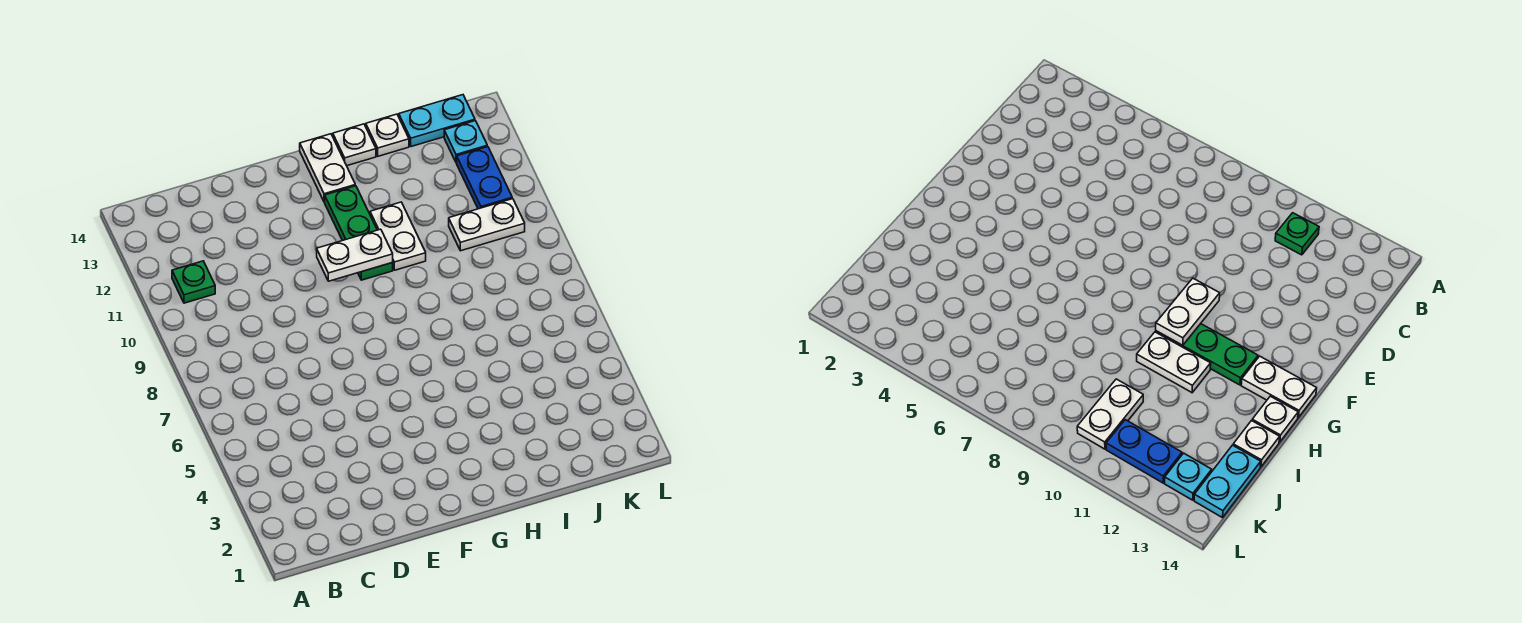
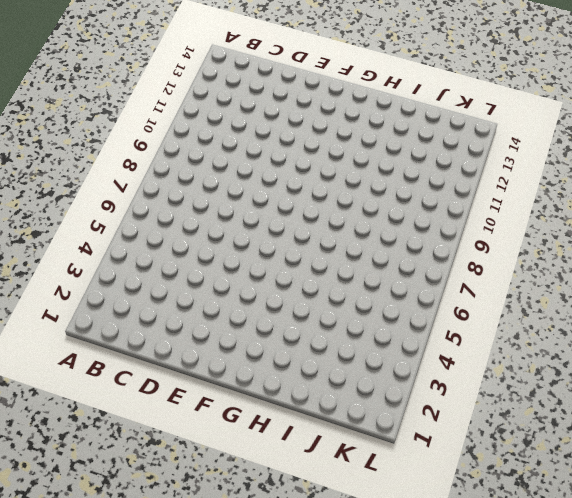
none -> green 1x1 plate [172,261,215,303]
none -> green 1x3 plate [325,186,393,280]

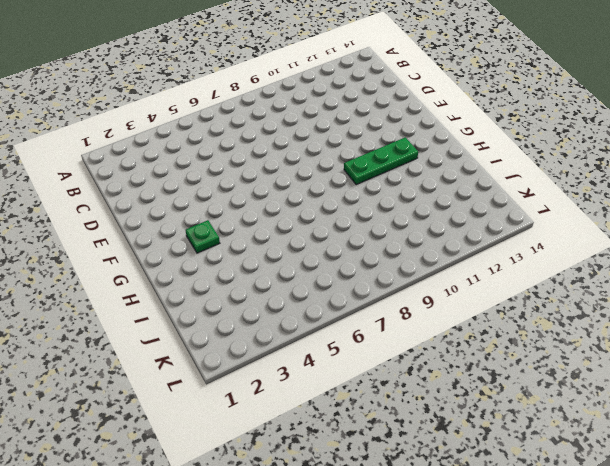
green 1x1 plate [186,220,220,253] -> green 1x1 plate moved to [172,261,215,303]
none -> white 1x2 plate [300,134,355,202]
none -> white 1x2 plate [370,202,426,270]

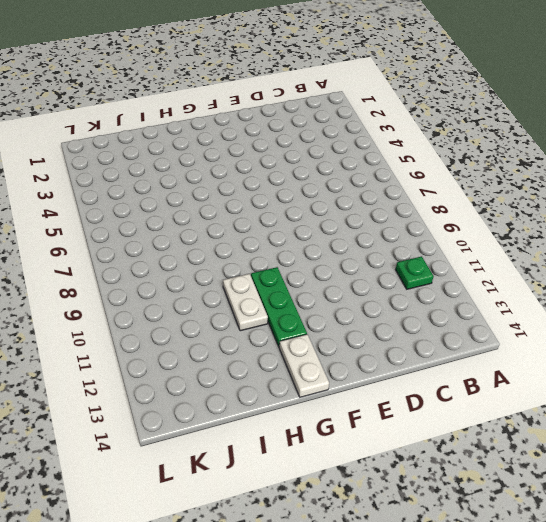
none -> white 1x1 plate [333,124,376,166]
none -> white 1x1 plate [366,114,409,156]

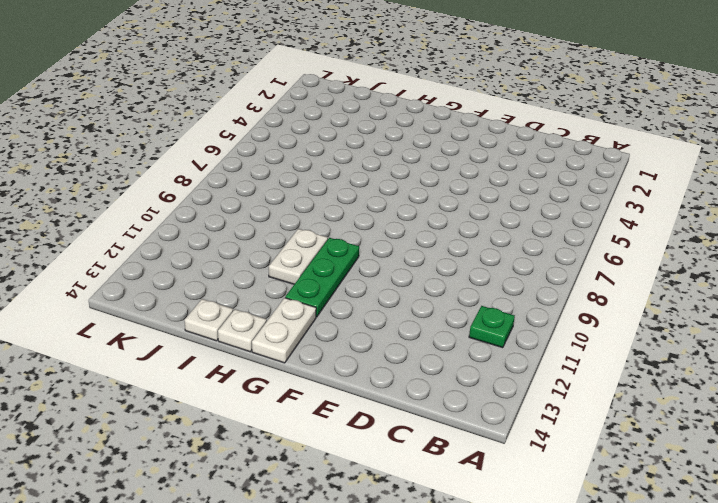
none -> white 1x2 plate [449,199,525,251]
none -> cyan 1x2 plate [399,95,475,147]

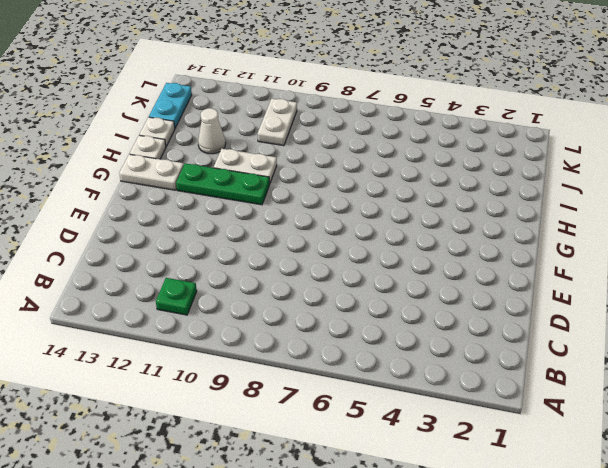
white 1x1 cone [198,108,226,154] -> none
none -> blue 1x2 plate [457,147,512,209]
none -> cyan 1x1 plate [444,121,487,163]

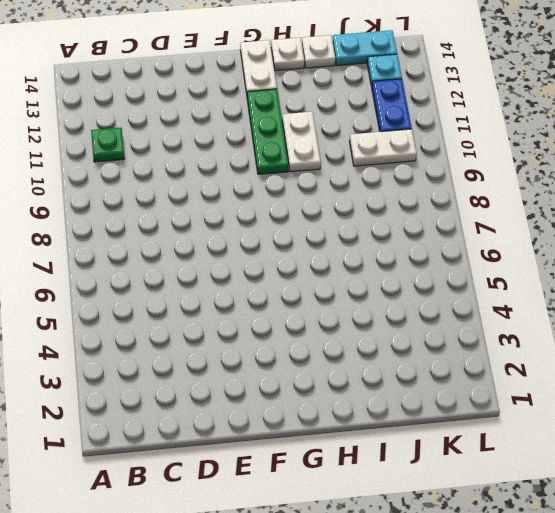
none -> white 1x2 plate [317,229,393,281]

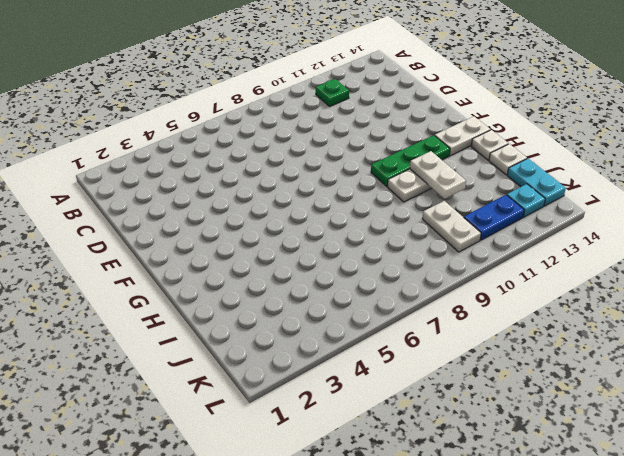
white 1x2 plate [410,151,466,199] -> white 1x2 plate moved to [317,229,393,281]

